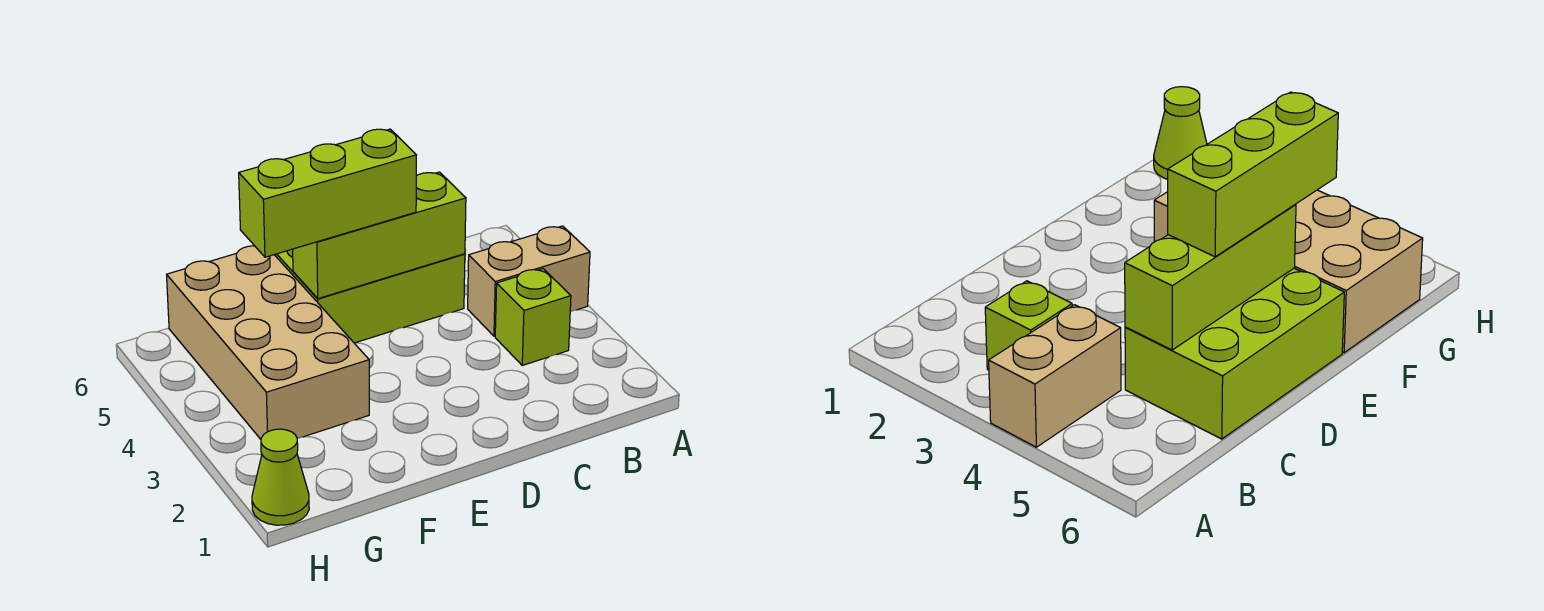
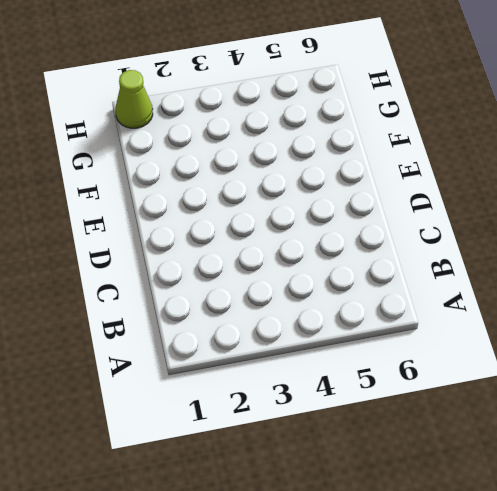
none -> tan 1x2 brick [468,226,590,336]
none -> lime 1x1 brick [495,269,571,365]

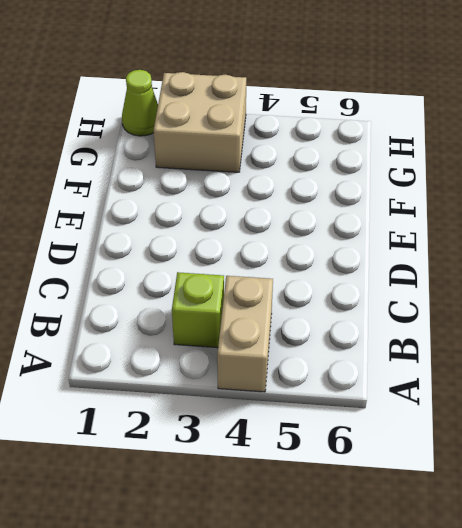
tan 2x2 brick [154,72,246,172] -> tan 2x4 brick [167,246,369,439]
none -> lime 2x3 brick [275,249,465,343]
none -> lime 1x3 brick [293,172,466,299]

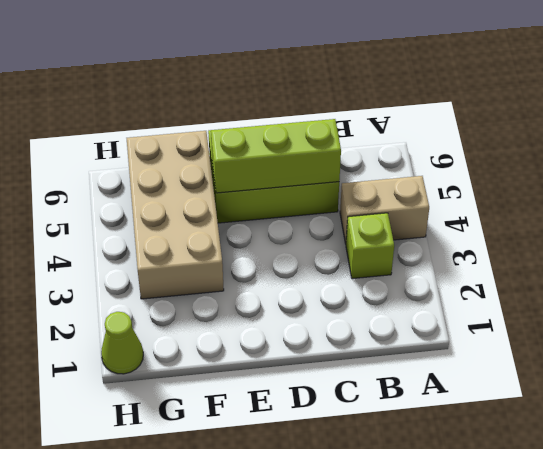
none -> lime 1x3 brick [239,129,416,257]

